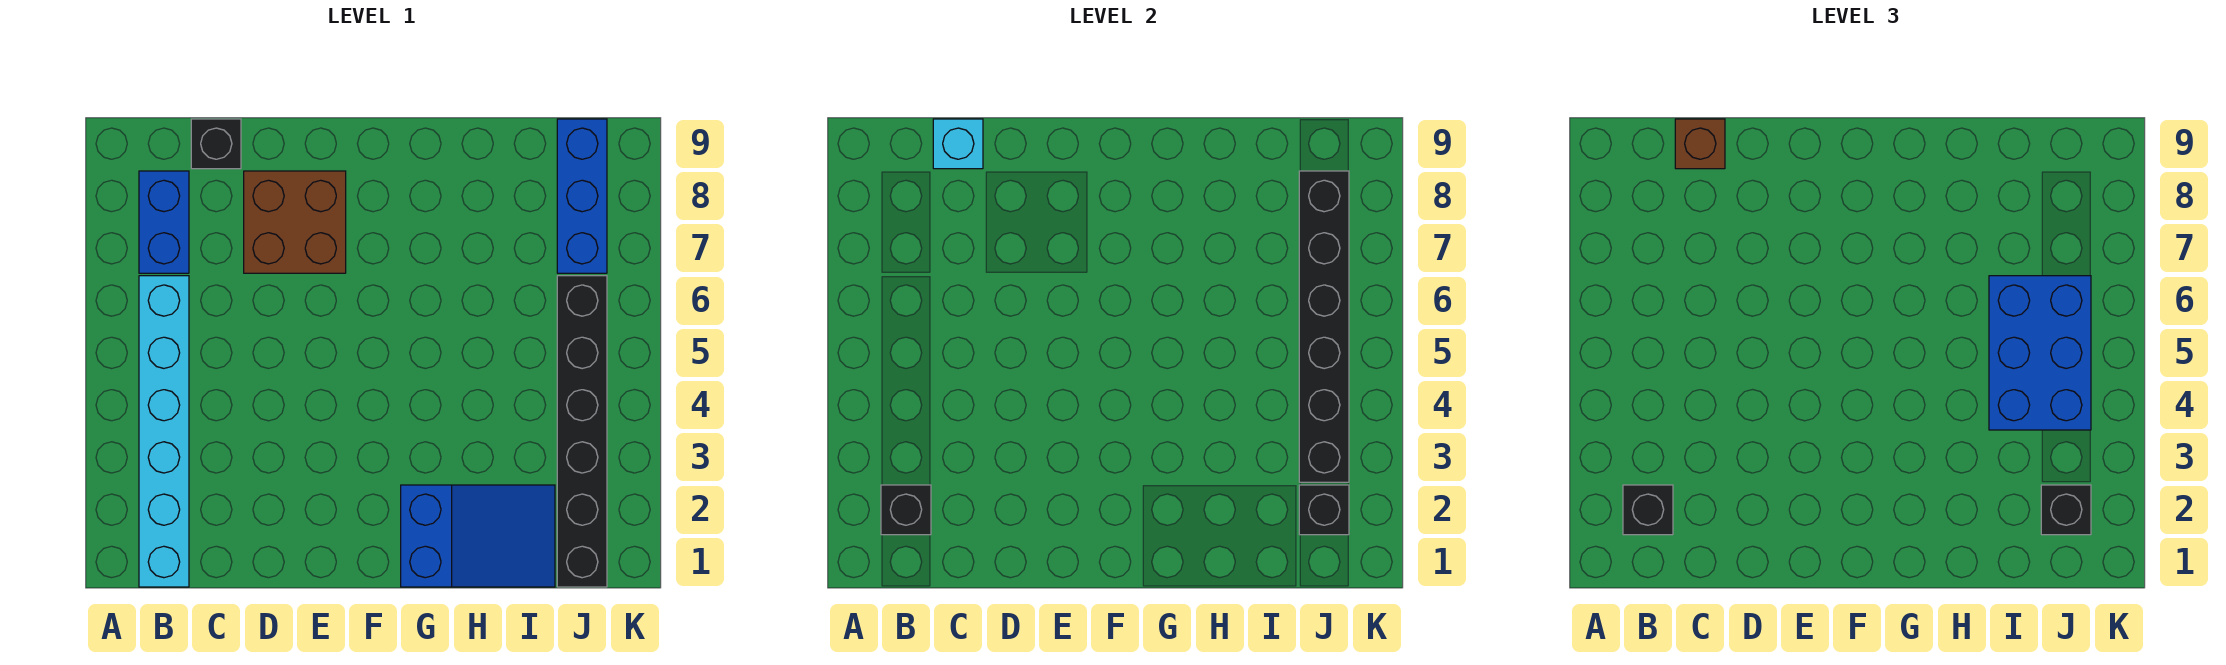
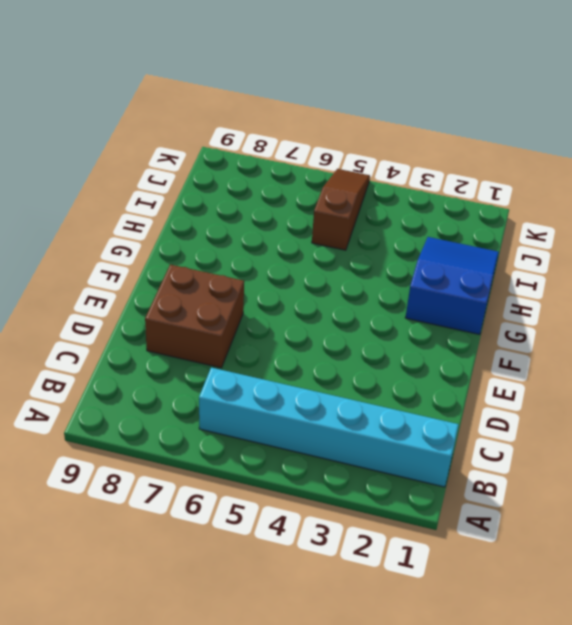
brown 1x3 slope [312,169,370,250] -> black 1x6 brick [557,276,607,587]
none -> blue 1x2 brick [139,171,189,273]
none -> black 1x1 brick [191,119,241,169]
none -> blue 1x3 brick [557,119,607,273]

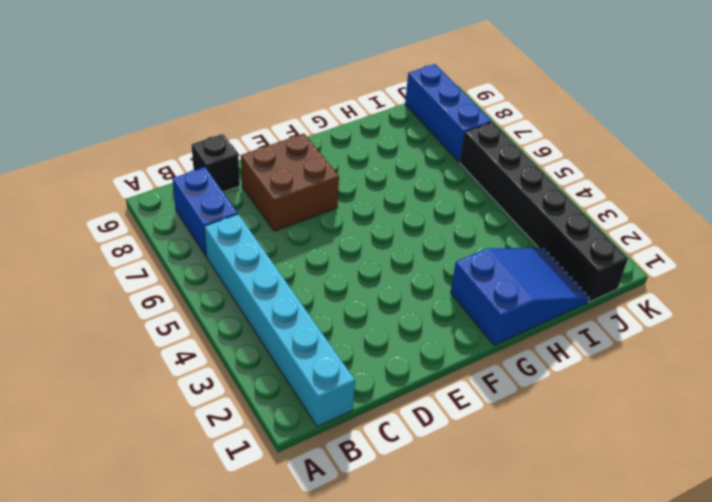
none -> black 1x1 brick [881,485,931,535]
none -> cyan 1x1 brick [933,119,983,169]
none -> black 1x1 brick [1299,485,1349,535]

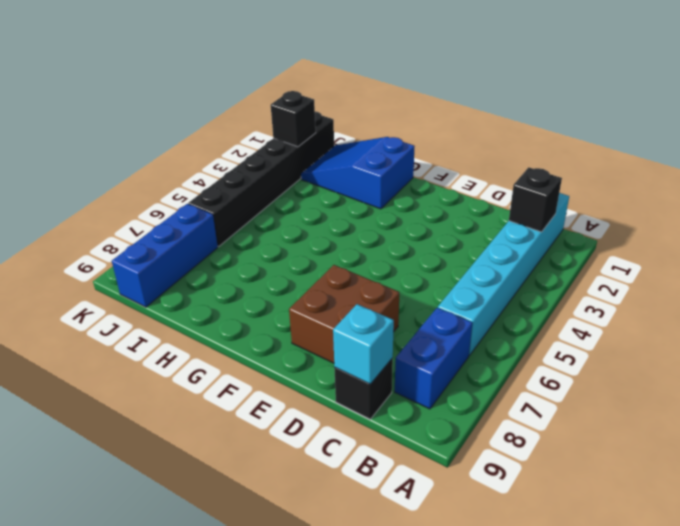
none -> black 1x6 brick [1299,171,1349,482]
none -> black 1x1 brick [1623,485,1673,535]
none -> brown 1x1 brick [1675,119,1725,169]

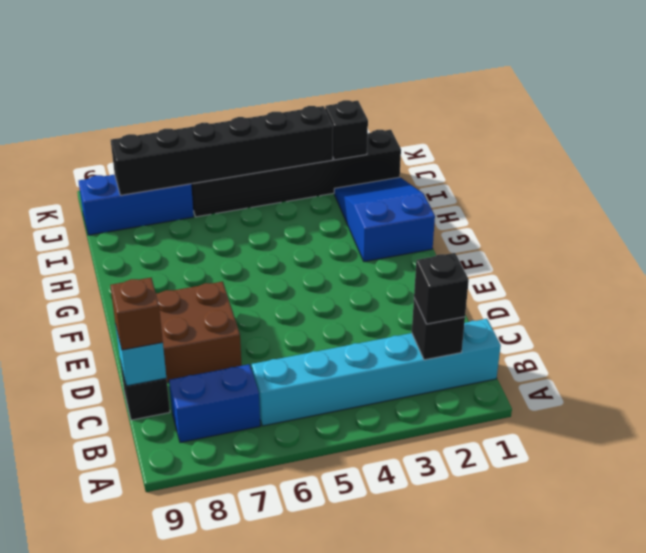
none -> blue 2x3 brick [1989,276,2091,430]
none -> black 1x1 brick [2041,485,2091,535]

